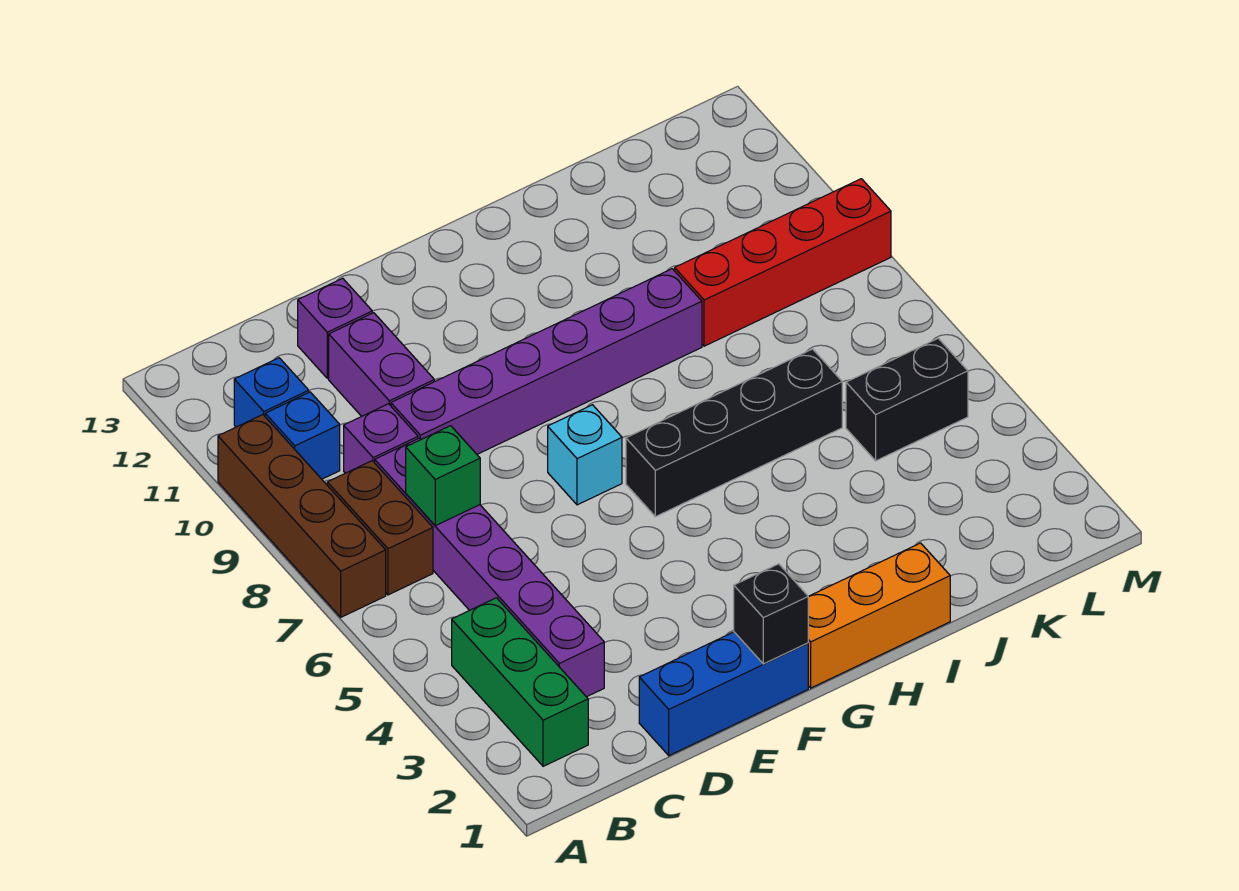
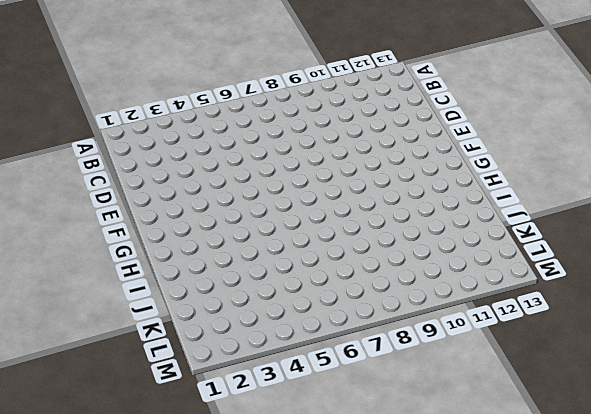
none -> brown 1x4 brick [218,415,386,617]
none -> green 1x3 brick [452,598,588,766]
none -> brown 1x2 brick [327,461,433,595]

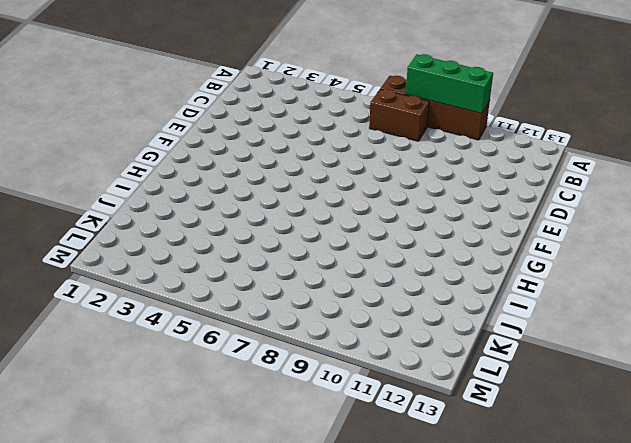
green 1x3 brick [406,54,493,113] -> green 1x3 brick moved to [452,598,588,766]
none -> blue 1x1 brick [265,392,340,479]
none -> blue 1x1 brick [234,358,309,427]
none -> purple 1x6 brick [375,438,604,697]

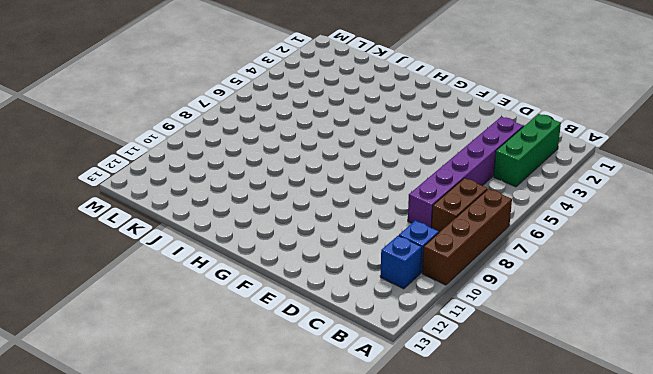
none -> purple 1x1 brick [344,404,418,473]
none -> blue 1x3 brick [639,632,808,756]
none -> purple 1x6 brick [391,269,702,454]

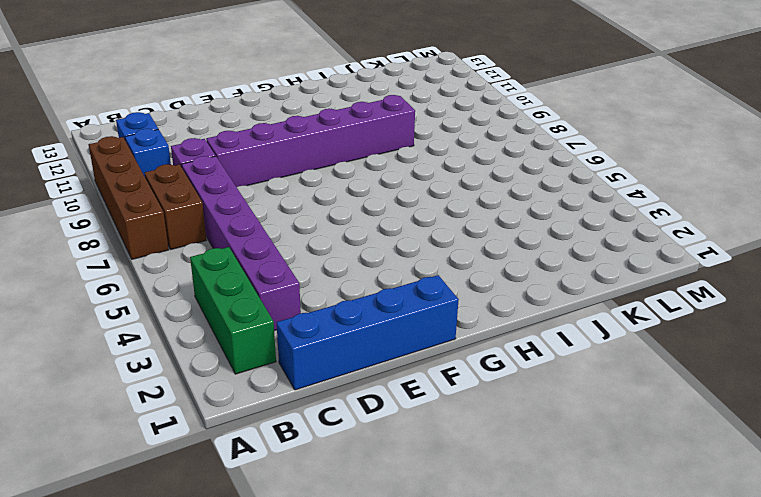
blue 1x4 brick [277,275,459,390] -> blue 1x3 brick [639,632,808,756]
none -> purple 1x2 brick [329,313,434,416]
none -> purple 1x1 brick [298,278,372,378]
none -> cyan 1x1 brick [548,405,622,505]

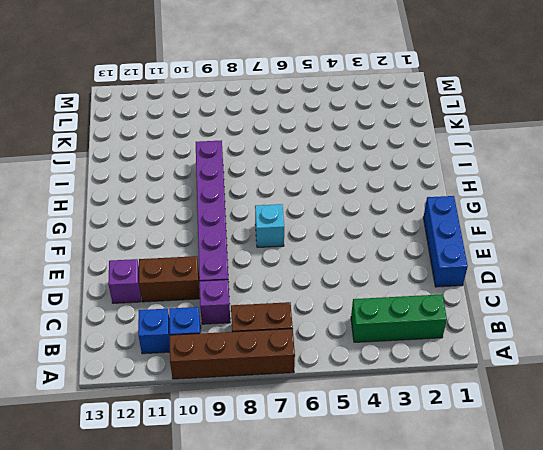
brown 1x2 brick [139,256,200,302] -> purple 1x2 brick [329,313,434,416]
none -> purple 1x6 brick [375,438,604,697]
none -> orange 1x3 brick [808,543,950,688]
none -> black 1x4 brick [626,349,842,517]

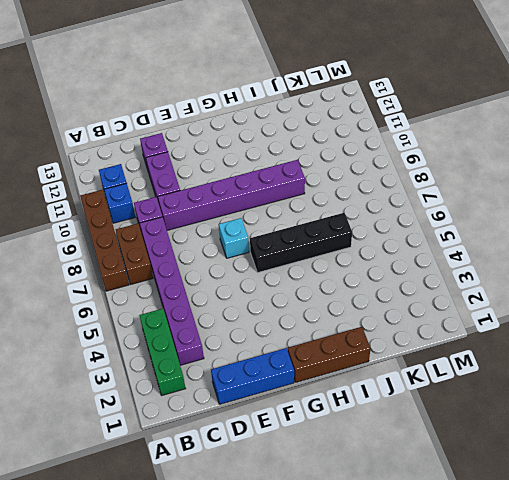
brown 1x3 brick [288,327,371,383] -> orange 1x3 brick [808,543,950,688]
none -> red 1x4 brick [675,179,891,346]
none -> black 1x2 brick [846,338,968,461]
none -> green 1x1 brick [406,426,480,526]

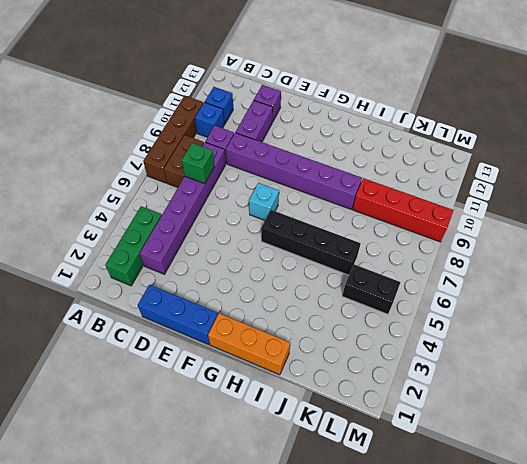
none -> black 1x1 brick [734,564,808,664]

